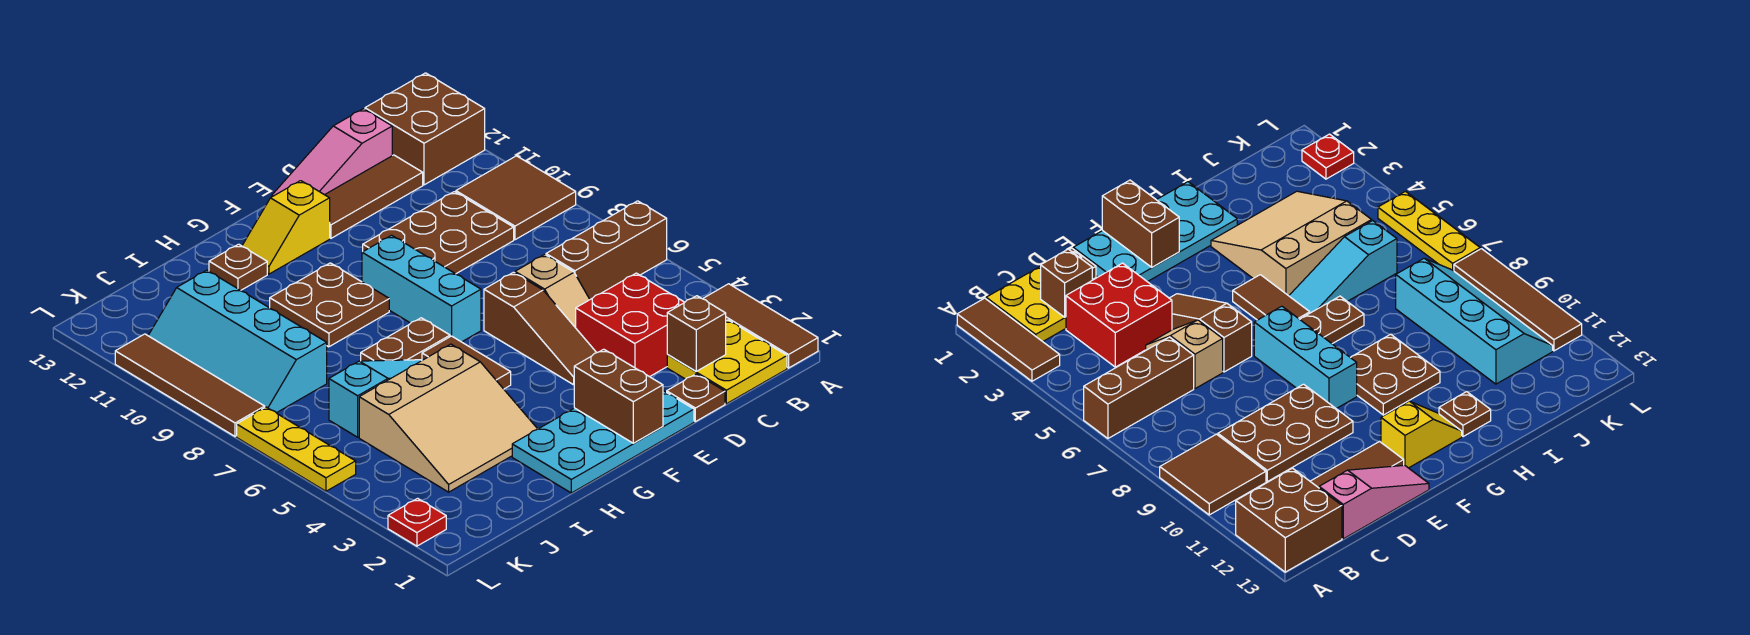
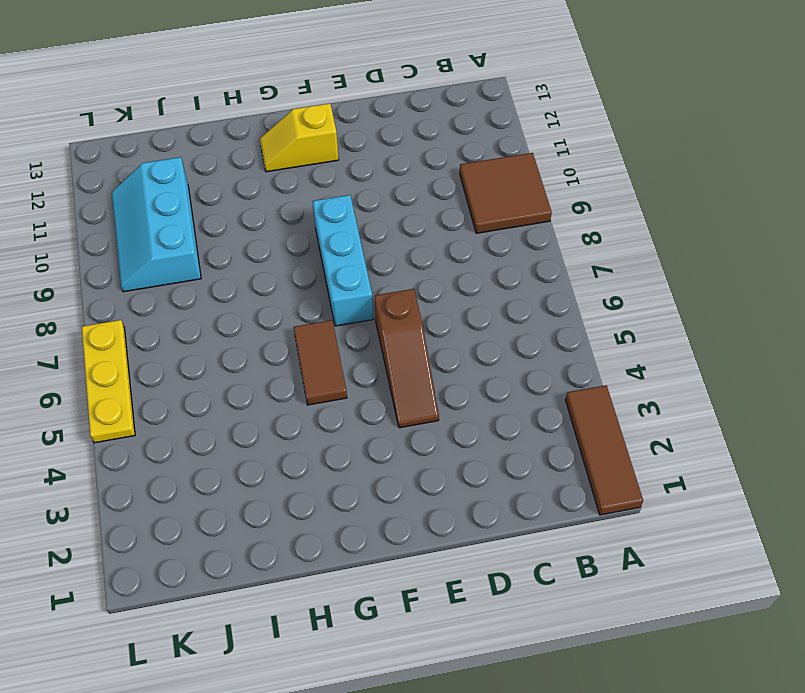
cyan 2x3 slope [112,157,201,292] -> cyan 2x4 slope [148,270,327,413]
none -> brown 1x3 brick [546,201,667,299]
none -> brown 2x2 brick [365,73,485,185]
none -> yellow 2x2 plate [667,320,787,404]

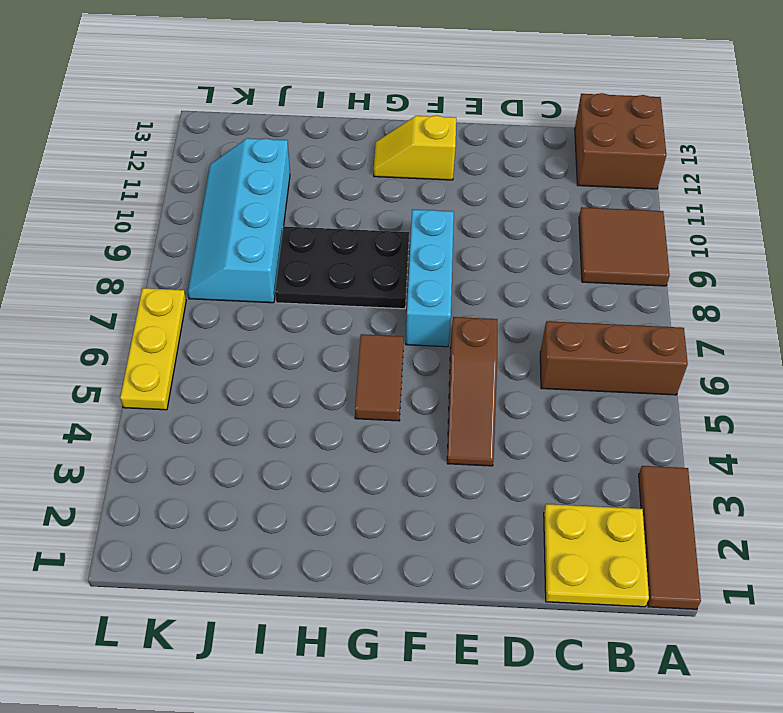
black 2x3 plate [275,226,409,309] -> brown 2x2 plate [270,263,389,347]
none -> red 2x2 brick [576,273,685,377]
none -> brown 2x3 plate [363,192,514,274]
none -> brown 1x3 tile [325,155,423,238]

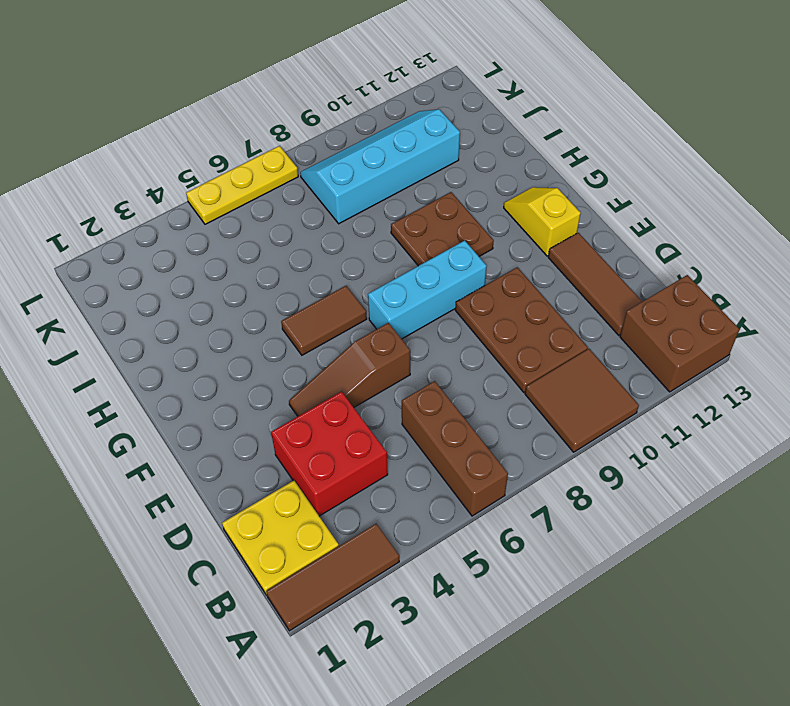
none -> pink 1x3 slope [272,109,392,197]
none -> brown 1x1 plate [667,374,725,422]
none -> tan 1x2 slope [515,255,590,328]

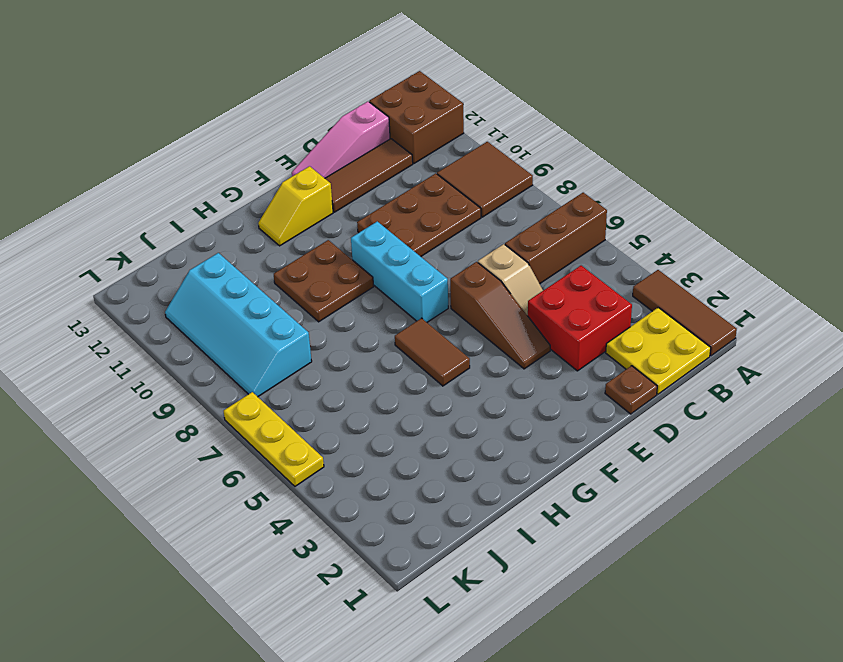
none -> cyan 2x4 plate [512,391,694,493]
none -> brown 1x2 plate [361,318,450,361]
none -> tan 3x3 slope [359,344,537,492]

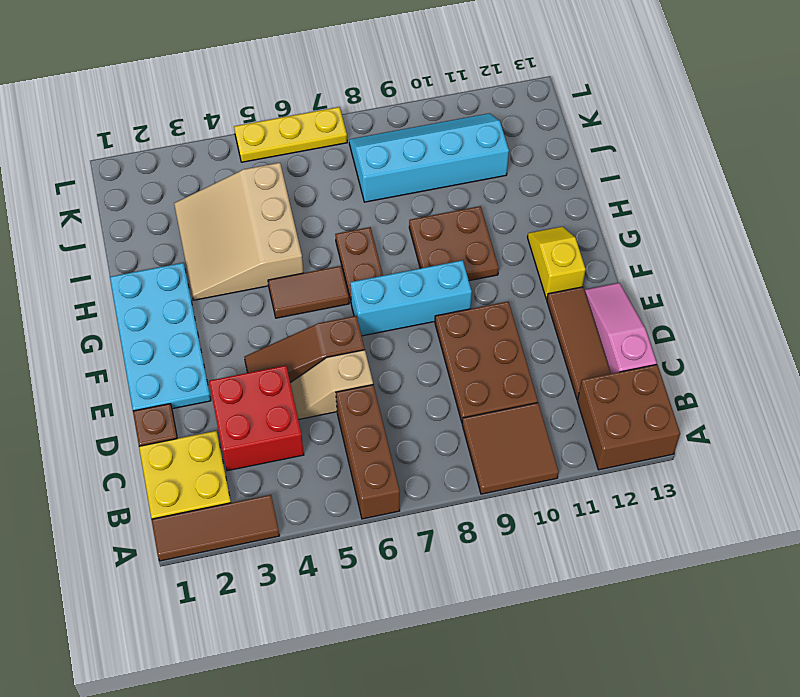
none -> cyan 1x3 slope [329,360,422,437]
none -> brown 1x1 plate [209,244,267,290]
none -> red 1x1 plate [388,498,446,546]

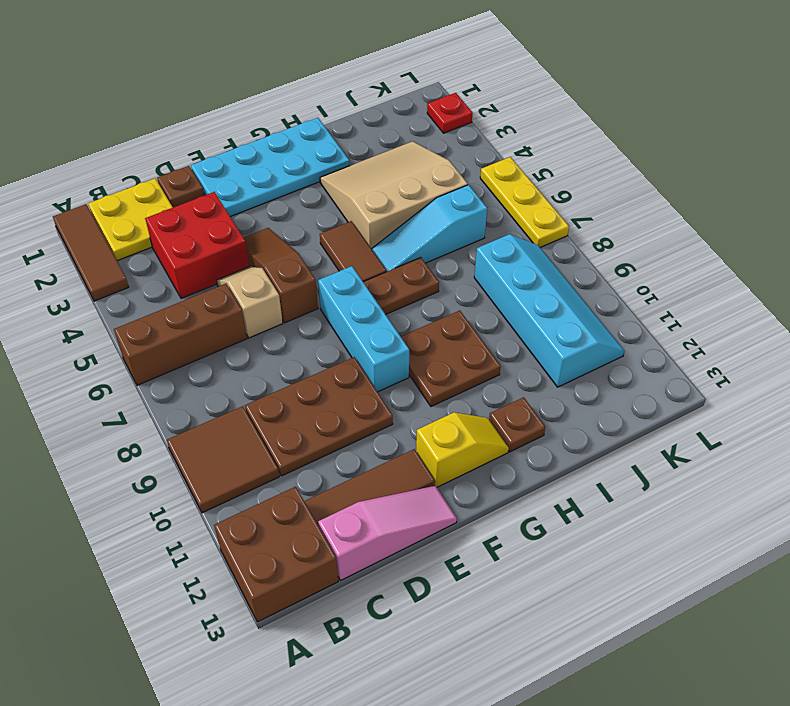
none -> brown 1x4 tile [115,334,265,436]
none -> brown 1x1 brick [667,296,726,371]
none -> brown 1x2 brick [574,349,663,443]

